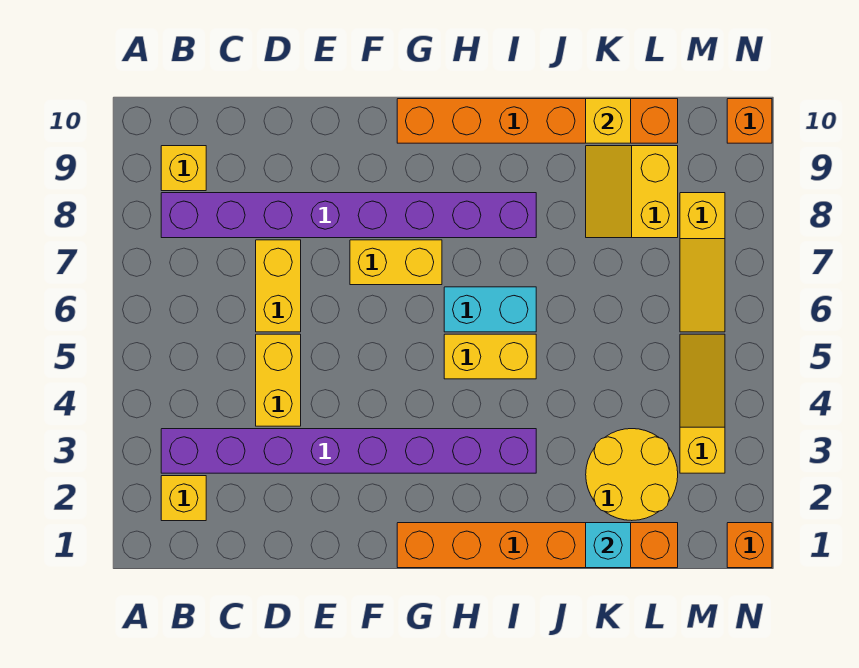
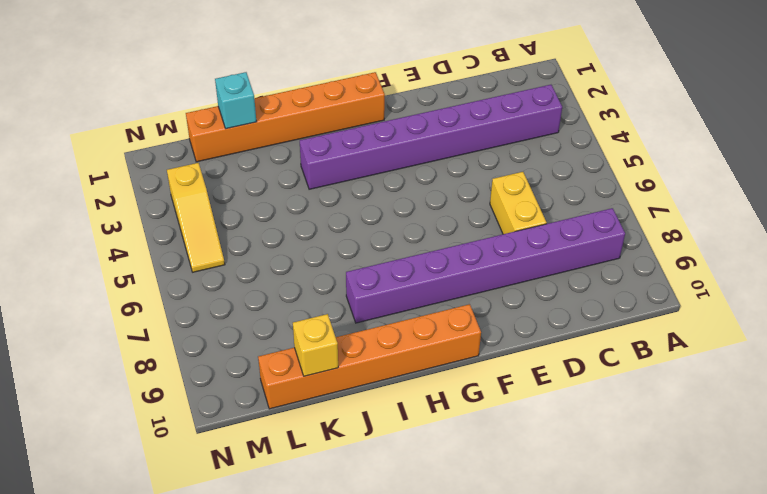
none -> yellow 1x1 brick [161,476,206,521]
none -> yellow 1x1 brick [161,146,206,191]
none -> yellow 1x2 brick [256,334,301,426]

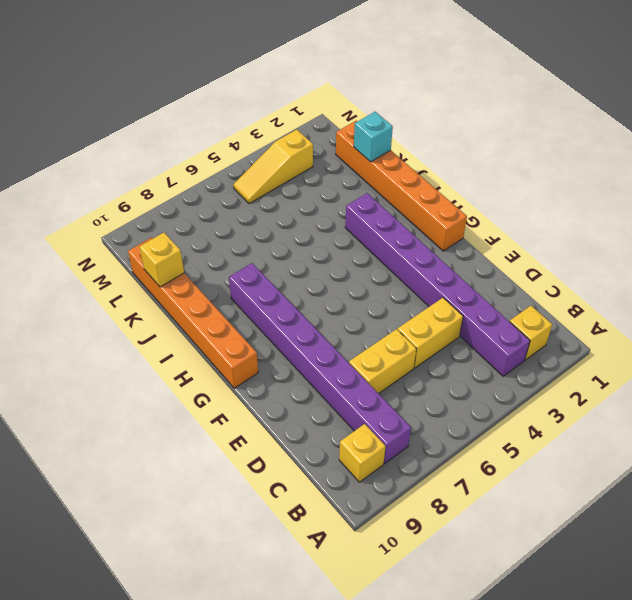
none -> yellow 1x2 brick [350,240,442,285]
none -> yellow 1x2 brick [444,334,536,379]
none -> cyan 1x2 brick [444,287,536,332]

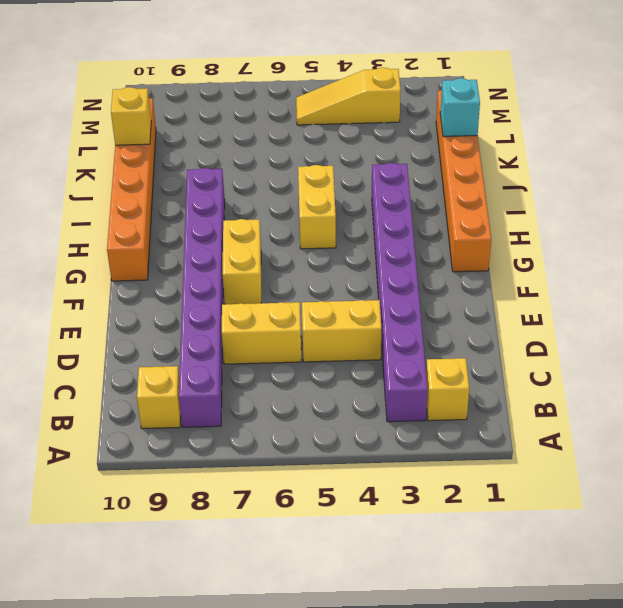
none -> cyan 1x2 brick [444,287,536,332]
none -> yellow 2x2 round brick [586,429,678,521]
none -> yellow 2x2 slope [586,146,678,238]

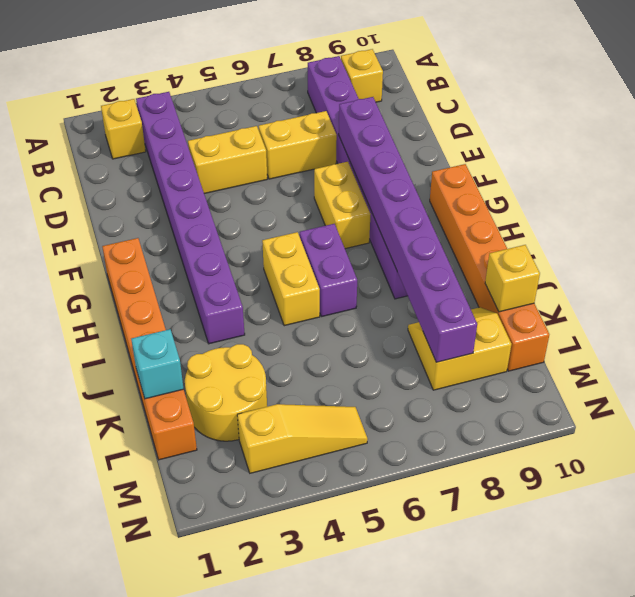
purple 1x8 brick [339,97,477,362] -> none
purple 1x2 brick [300,224,357,317] -> cyan 1x2 brick [444,287,536,332]
none -> yellow 1x3 slope [680,193,725,332]
none -> orange 1x1 brick [727,523,772,568]
none -> orange 1x1 brick [727,99,772,143]

